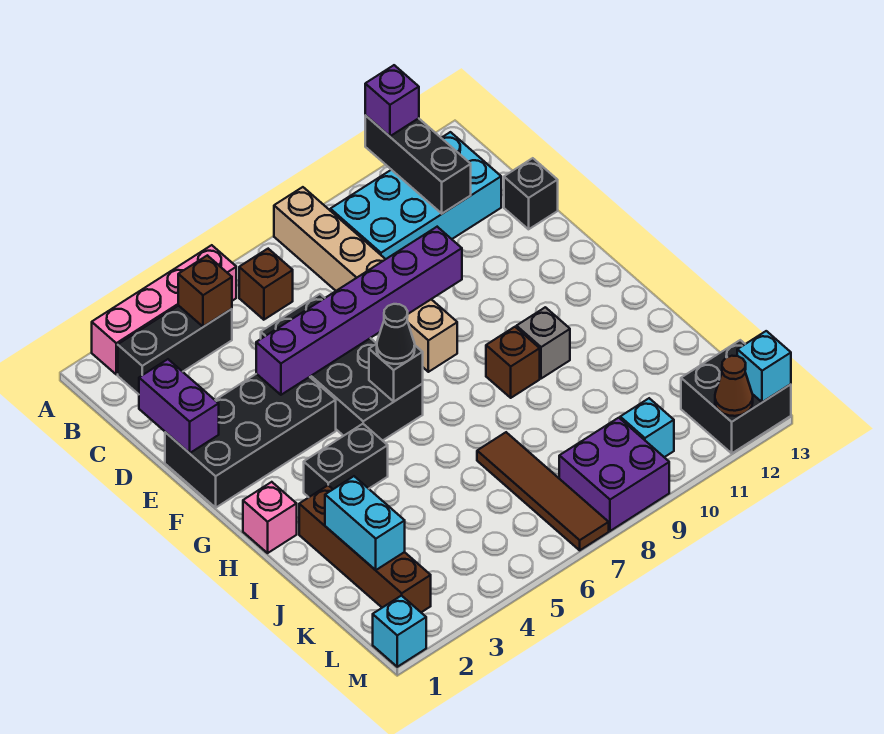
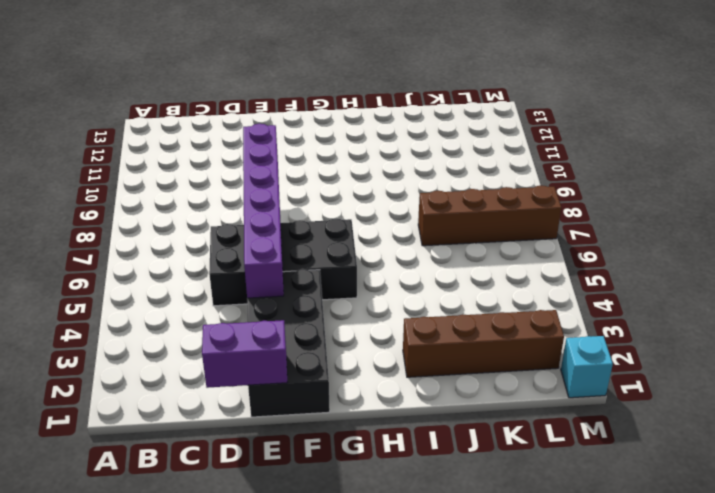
brown 1x4 brick [418,185,561,246] -> brown 1x4 tile [477,432,609,550]
none -> pink 1x4 brick [92,245,236,375]
none -> tan 1x6 brick [274,187,457,372]
none -> black 1x3 brick [118,306,232,394]

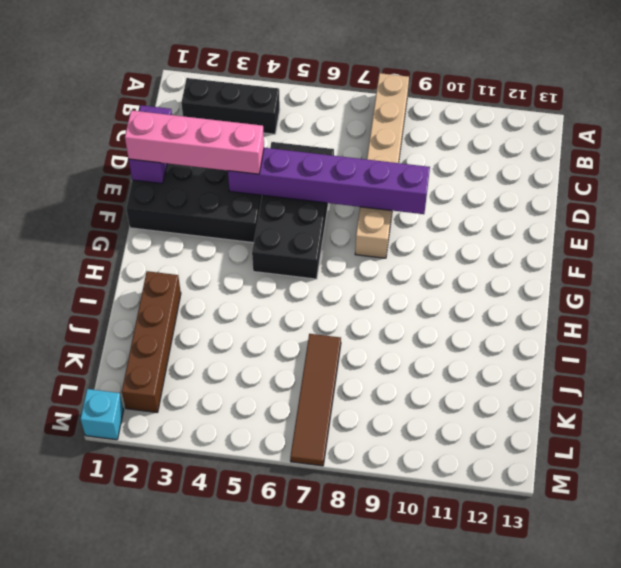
pink 1x4 brick [125,110,264,174] -> pink 1x4 brick moved to [92,245,236,375]
none -> brown 1x1 brick [239,249,293,320]
none -> cyan 2x4 brick [330,132,501,259]
none -> black 1x1 brick [504,158,558,229]

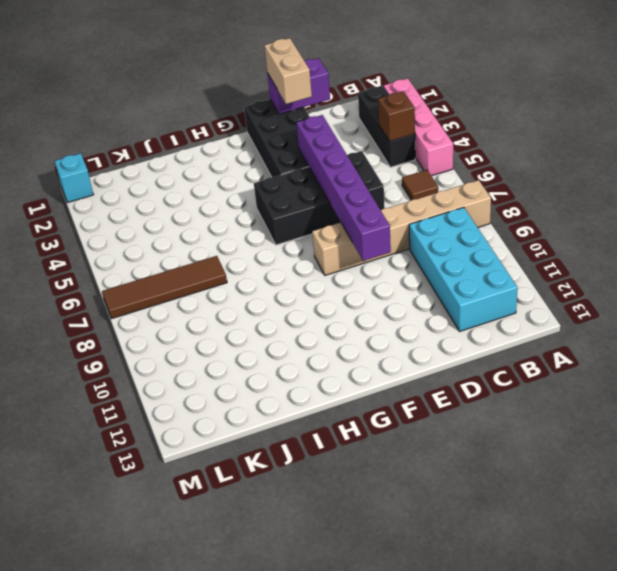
brown 1x1 tile [402,170,438,200] -> brown 1x1 brick [239,249,293,320]
tan 1x2 brick [264,38,312,104] -> none
none -> black 1x1 brick [504,158,558,229]
none -> pink 1x1 brick [243,482,297,553]
none -> black 1x2 brick [304,424,388,497]

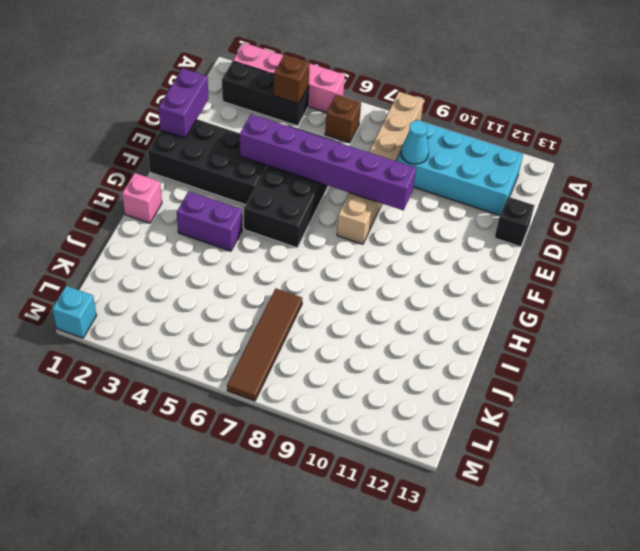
cyan 1x1 cone [401,120,429,164] -> none
purple 1x2 brick [177,191,242,251] -> black 1x2 brick [304,424,388,497]
none -> brown 1x1 brick [486,327,540,398]
none -> grey 1x1 brick [516,307,570,379]
none -> brown 1x4 brick [299,485,431,612]

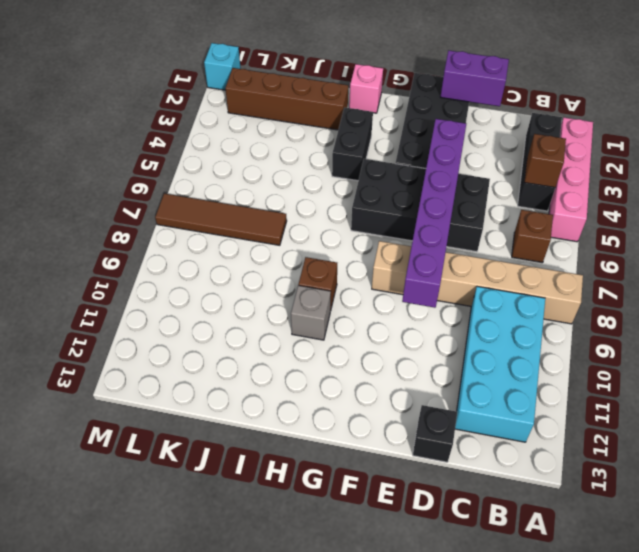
none -> purple 2x2 brick [559,418,669,531]
none -> cyan 1x1 brick [620,398,674,457]
none -> black 2x2 brick [681,340,791,453]

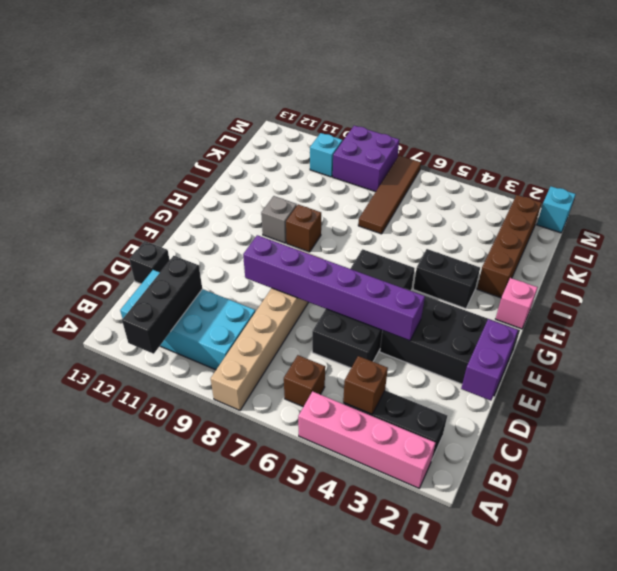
none -> black 2x2 brick [681,340,791,453]
none -> black 1x1 brick [369,344,423,401]
none -> cyan 1x2 brick [325,476,405,570]

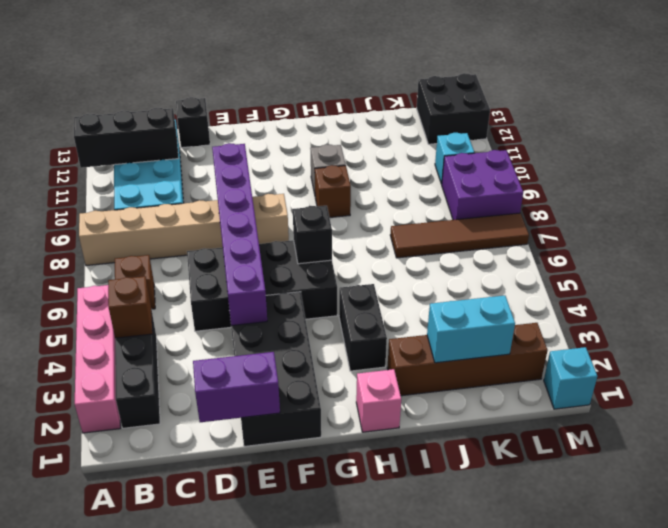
none -> brown 1x1 cone [715,356,753,416]
none -> cyan 1x1 brick [737,331,791,402]
none -> purple 1x1 brick [365,65,419,136]

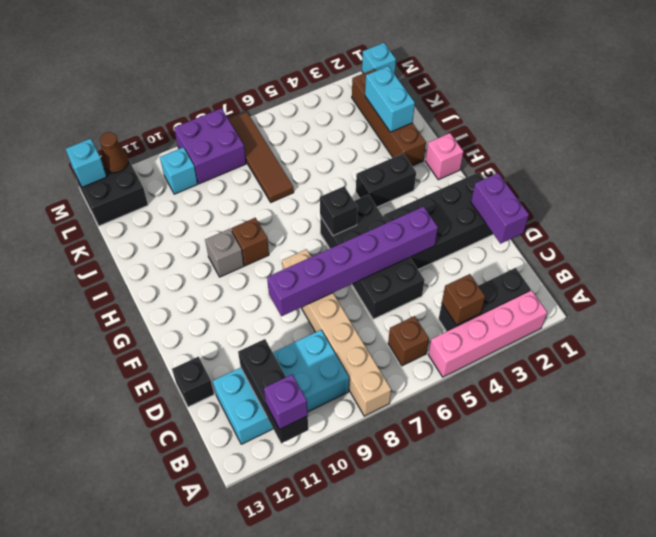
none -> black 1x1 cone [377,304,415,364]

